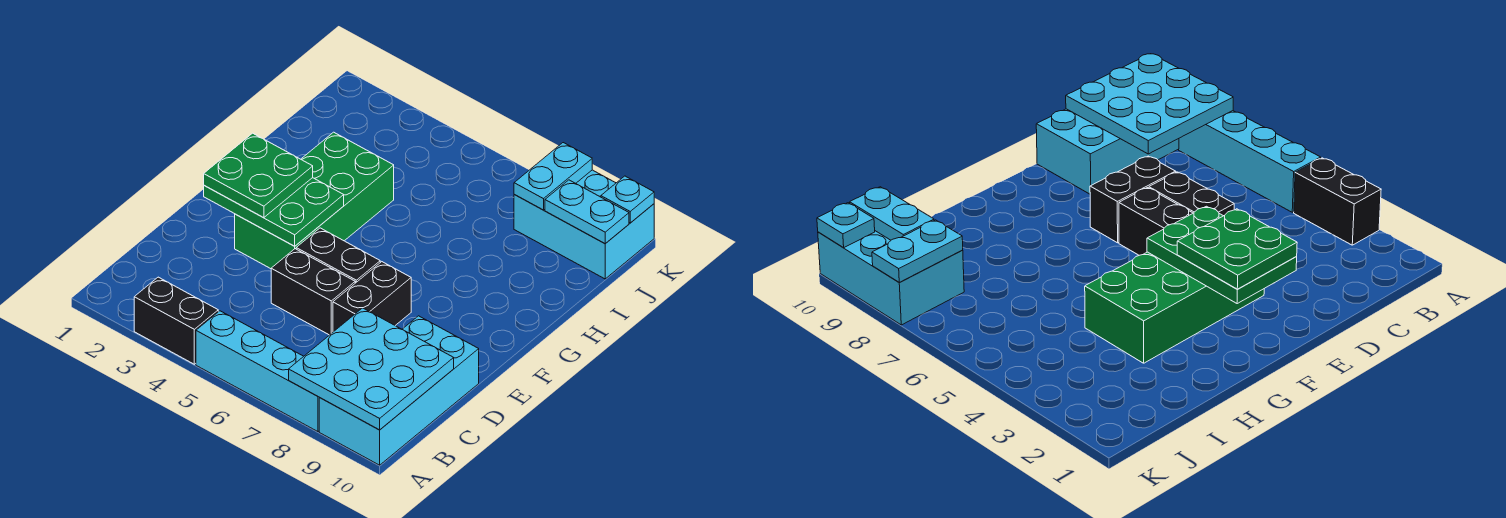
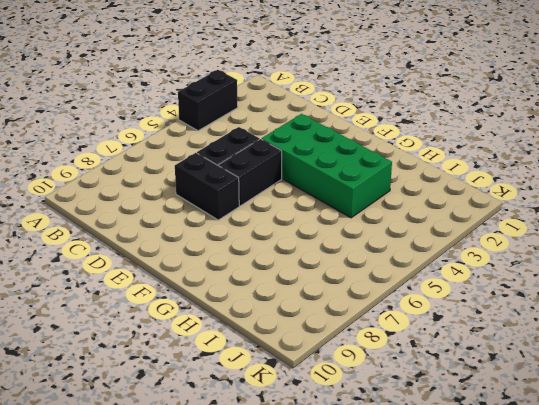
none -> cyan 1x4 brick [196,311,320,432]
none -> cyan 2x4 brick [319,316,479,465]
none -> cyan 2x3 brick [514,170,654,279]

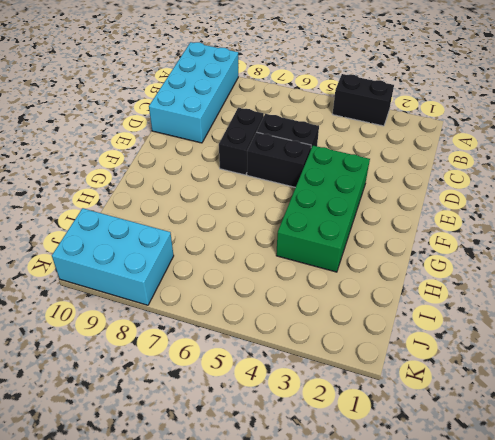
none -> cyan 1x4 brick [196,311,320,432]
none -> cyan 3x3 plate [289,308,454,430]
none -> green 2x3 plate [204,178,344,246]

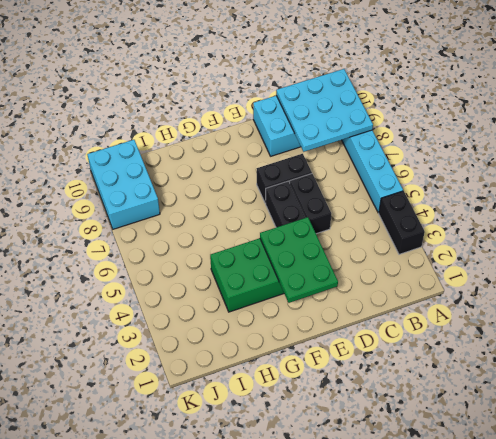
none -> cyan 1x2 plate [514,143,592,210]
none -> cyan 1x2 plate [545,180,629,244]
none -> cyan 1x1 plate [601,176,654,223]

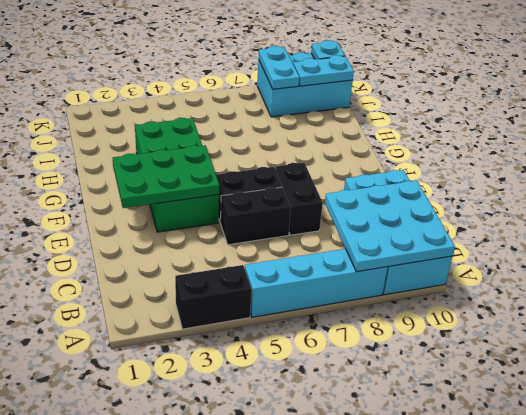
none -> green 2x2 plate [204,133,313,218]

